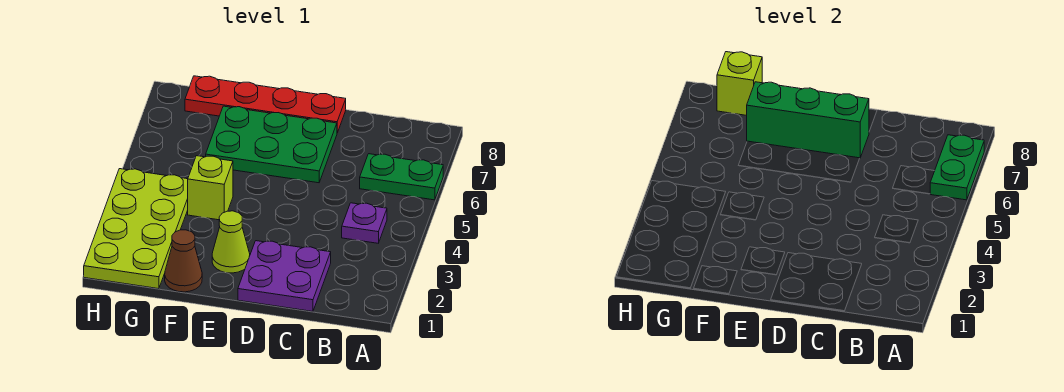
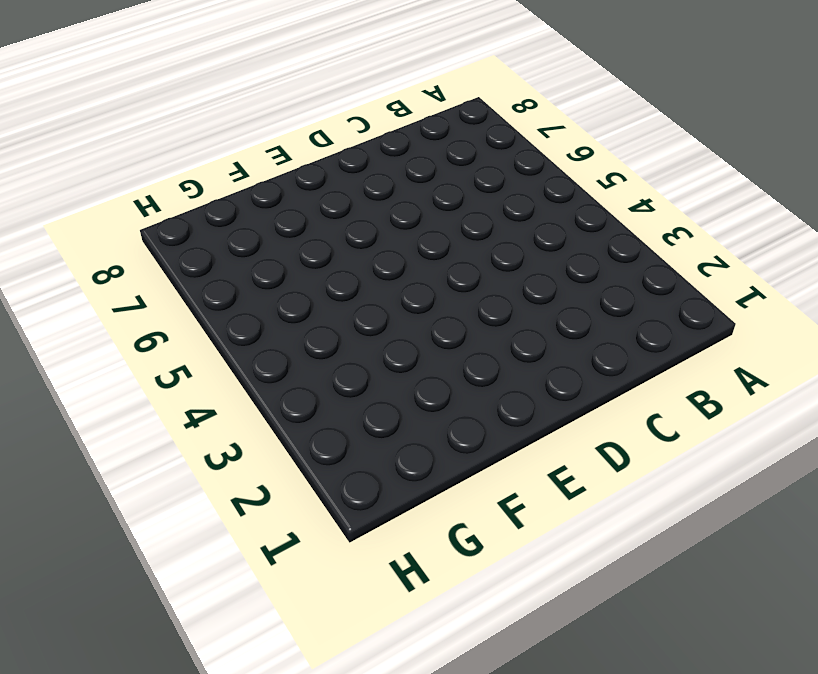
none -> green 1x2 plate [360,154,443,200]
none -> purple 1x1 plate [342,203,387,243]
none -> purple 2x2 plate [238,241,331,311]

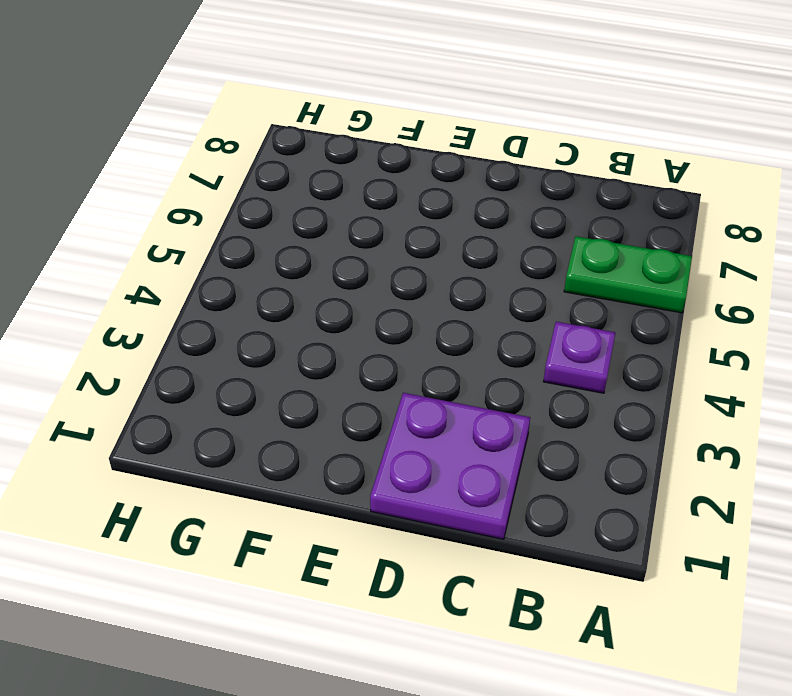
none -> green 2x3 plate [206,106,337,183]
none -> red 1x4 plate [185,76,346,133]
none -> lime 1x1 cone [212,211,250,273]

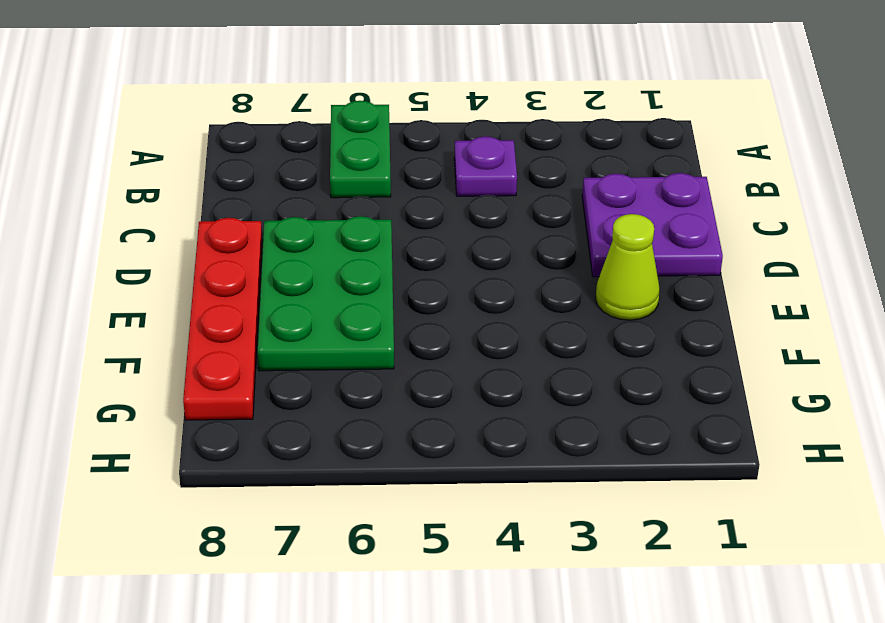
none -> brown 1x1 cone [165,230,202,292]
none -> lime 1x1 brick [188,156,233,220]
none -> lime 2x4 plate [84,169,188,289]

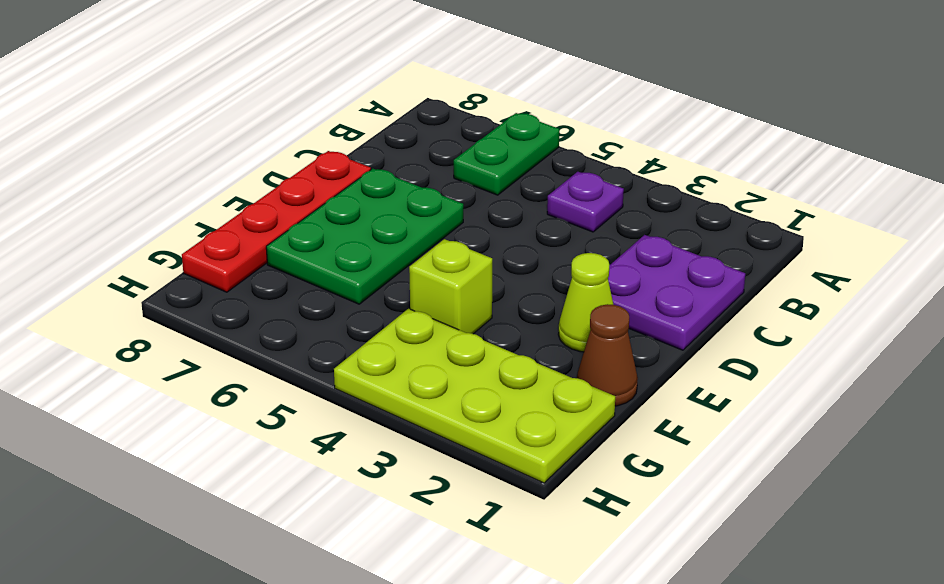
none -> green 1x2 plate [930,135,984,200]
none -> green 1x3 brick [747,82,869,158]
none -> lime 1x1 brick [717,52,762,115]

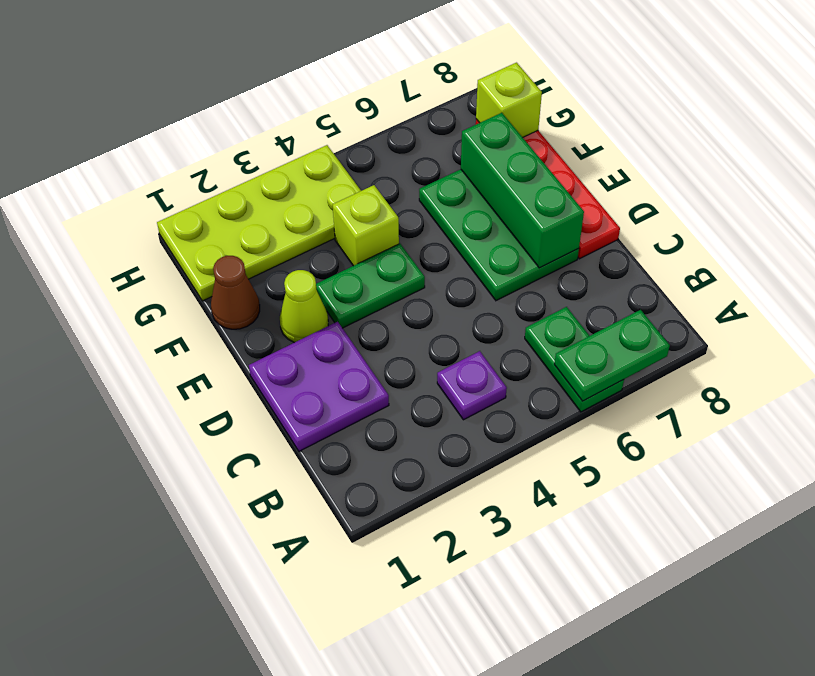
green 1x2 plate [316,244,425,328] -> none

